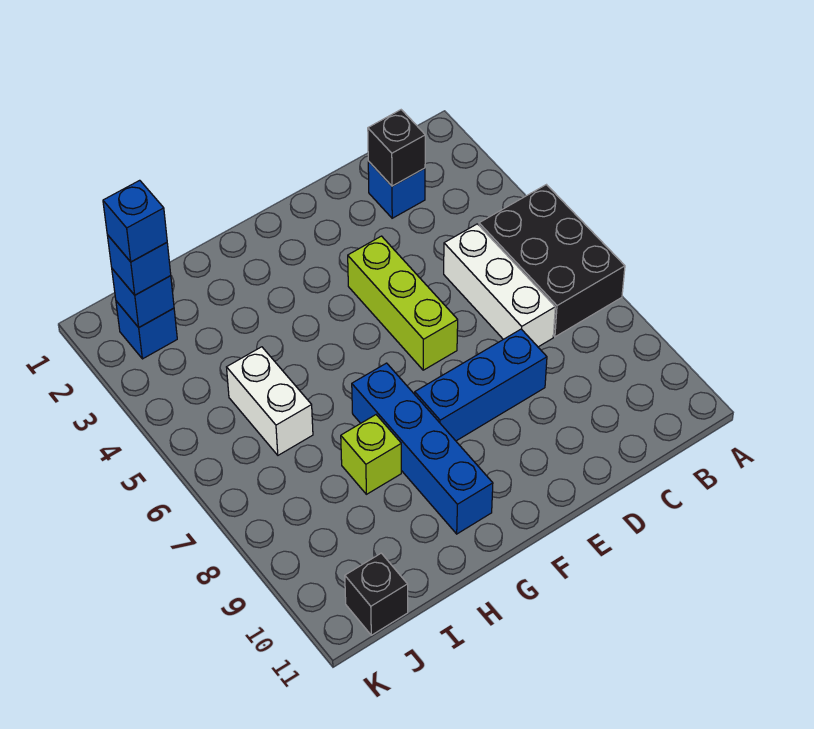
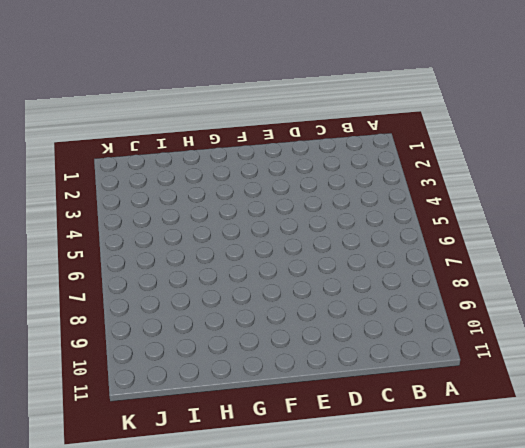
none -> black 2x3 brick [479,185,625,337]
none -> blue 1x1 brick [368,161,425,218]
none -> white 1x3 brick [444,224,555,347]

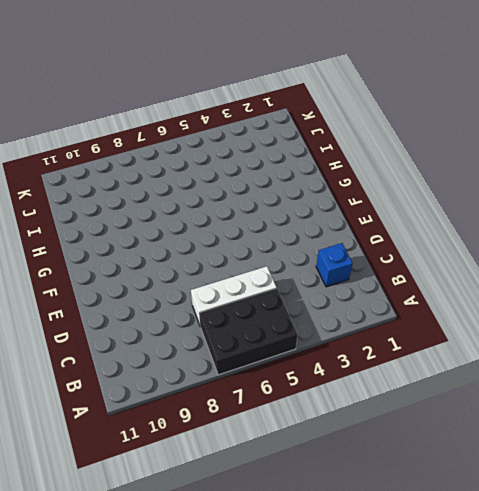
none -> blue 1x3 brick [415,329,547,441]
none -> lime 1x3 brick [348,236,458,370]
none -> blue 1x4 brick [352,363,493,534]

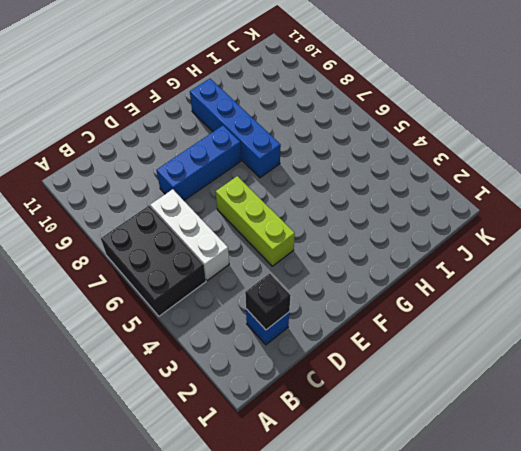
none -> lime 1x1 brick [341,415,401,494]
none -> white 1x2 brick [227,347,313,455]
none -> blue 1x1 brick [116,301,177,359]

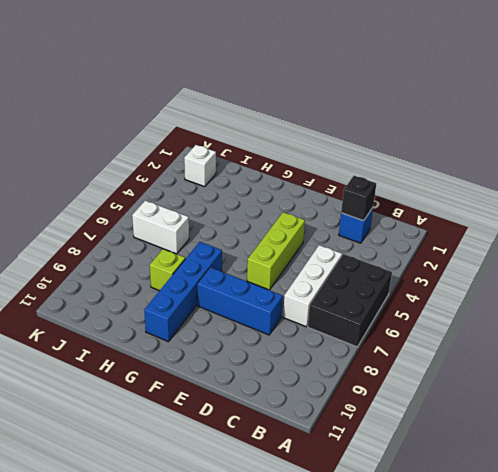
white 1x2 brick [132,201,189,254] -> white 1x2 brick turned to [227,347,313,455]
white 1x1 brick [184,145,216,187] -> blue 1x1 brick [116,301,177,359]
none -> black 1x1 brick [345,553,408,635]
none -> blue 1x1 brick [112,269,174,327]
none -> blue 1x1 brick [107,235,171,295]

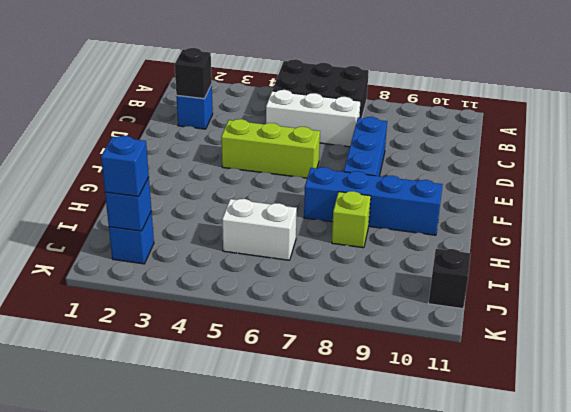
none -> blue 1x1 brick [103,180,167,262]

